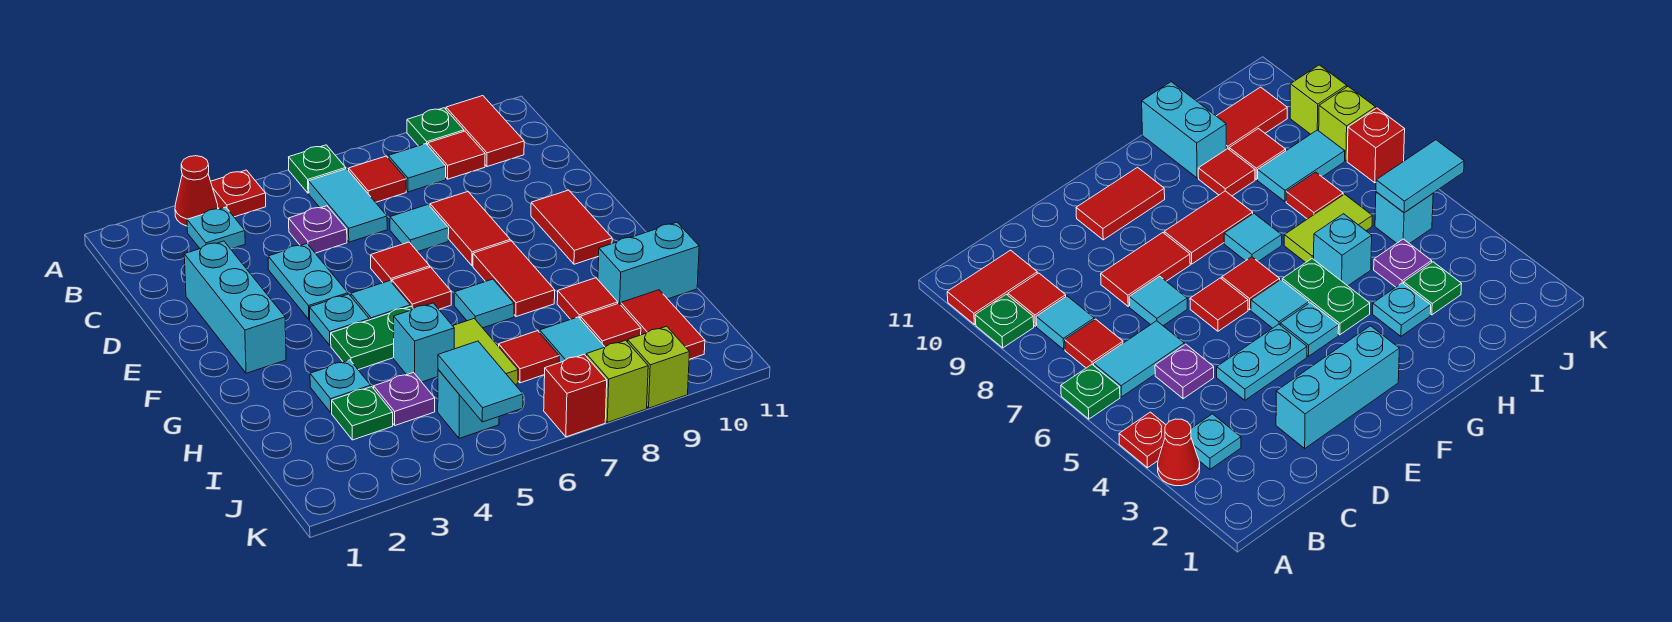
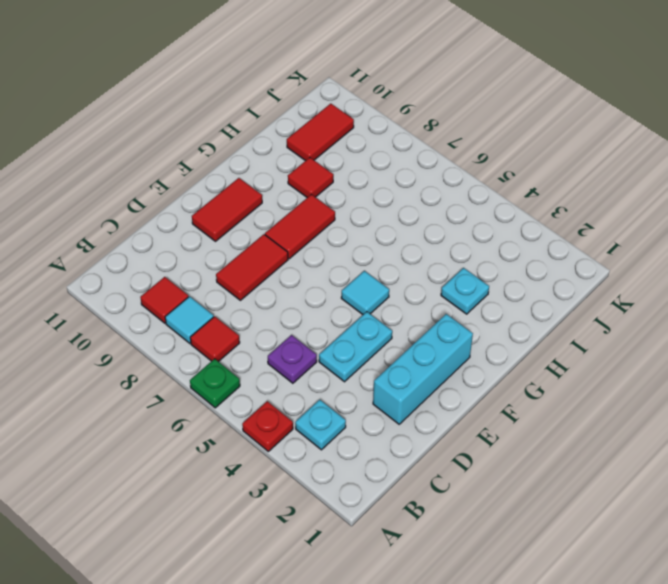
none -> red 1x1 cone [175,156,218,226]
none -> green 1x1 plate [407,108,464,146]
none -> red 1x2 tile [446,96,524,167]
none -> cyan 1x2 tile [309,169,387,242]

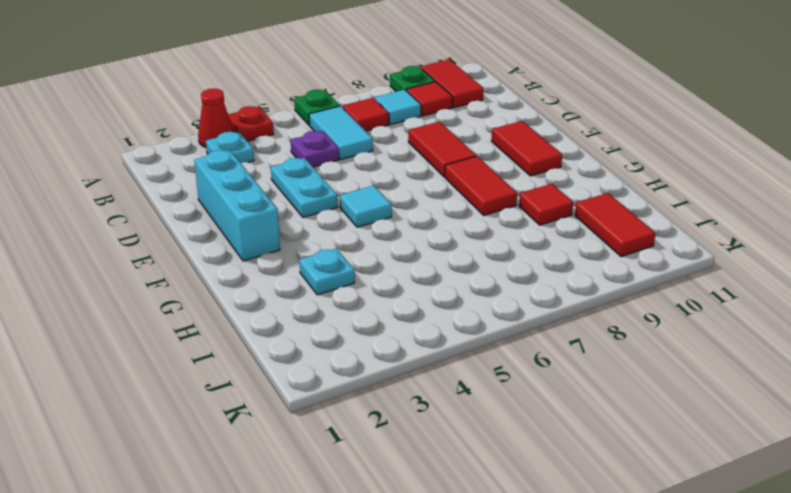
none -> cyan 1x1 tile [390,205,449,252]
none -> red 1x1 tile [371,242,430,283]
none -> cyan 1x1 plate [310,294,369,345]
none -> red 1x1 tile [392,267,451,309]

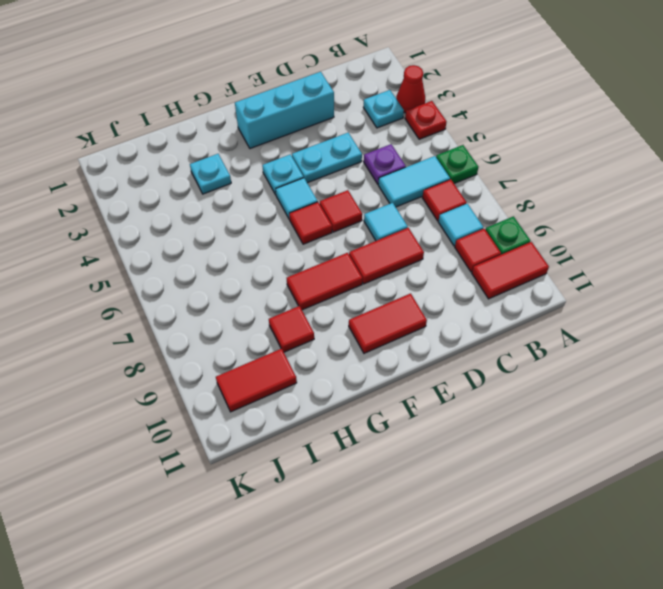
none -> green 1x2 plate [331,306,413,370]
none -> cyan 1x1 tile [454,279,514,328]
none -> cyan 1x1 brick [394,303,454,382]
none -> lime 1x2 tile [453,319,518,385]

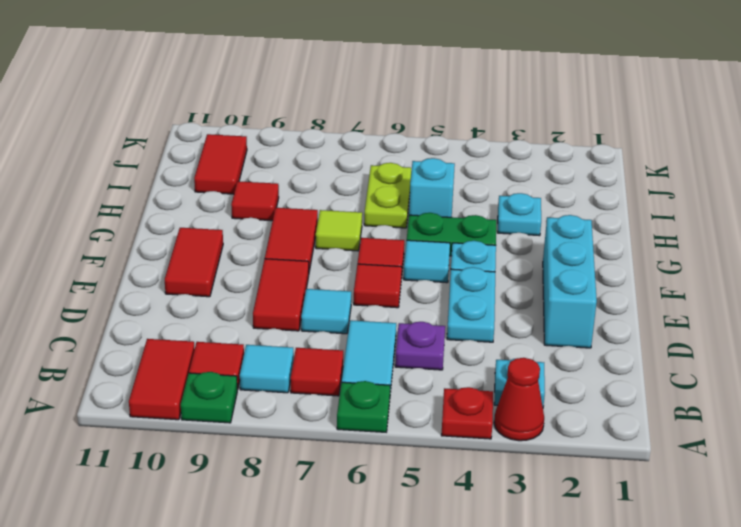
lime 1x1 tile [316,210,362,251] -> cyan 1x1 tile [454,279,514,328]
lime 1x2 plate [364,163,411,228] -> lime 1x2 tile [453,319,518,385]
none -> cyan 1x2 brick [598,222,699,305]
none -> green 1x1 plate [332,387,393,440]
none -> purple 1x1 plate [374,373,435,425]
none -> red 1x1 tile [499,331,559,383]

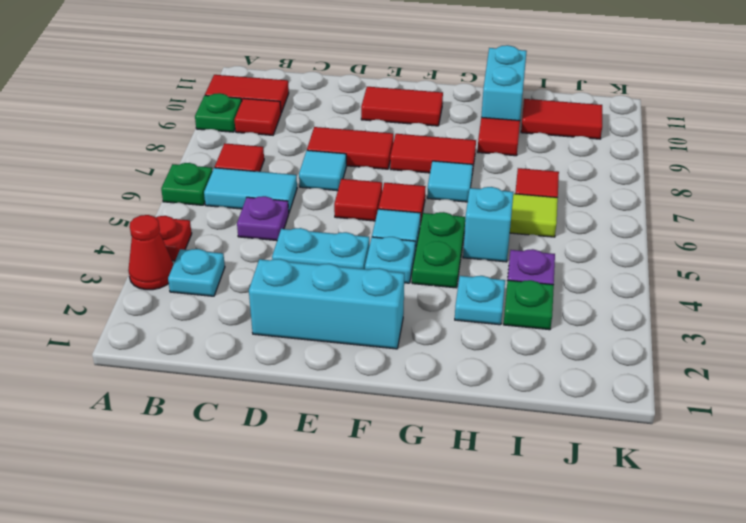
none -> cyan 1x1 tile [388,144,446,192]
none -> cyan 1x2 tile [540,317,605,363]
none -> red 1x1 tile [580,303,641,347]
none -> cyan 1x1 brick [438,370,499,438]

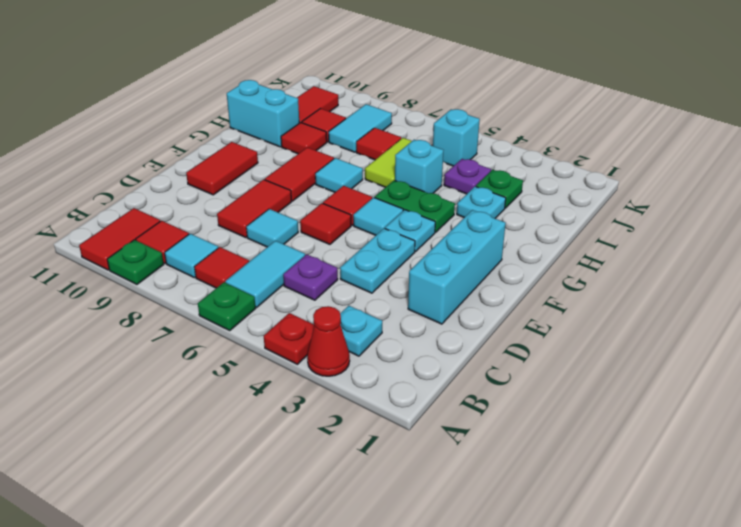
none -> red 1x1 brick [544,354,607,437]
none -> lime 1x1 brick [586,340,648,422]
none -> lime 1x1 brick [628,326,689,408]
none -> cyan 1x2 tile [438,341,523,422]

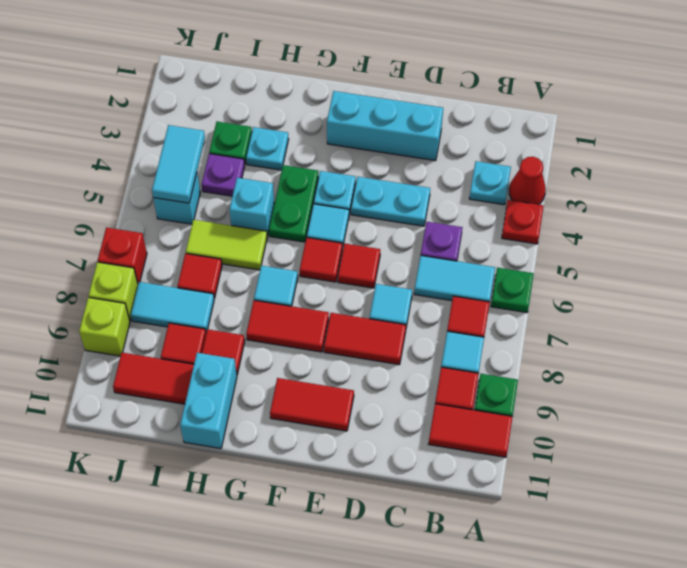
cyan 1x2 tile [152,125,205,203] -> cyan 1x2 tile turned to [438,341,523,422]

